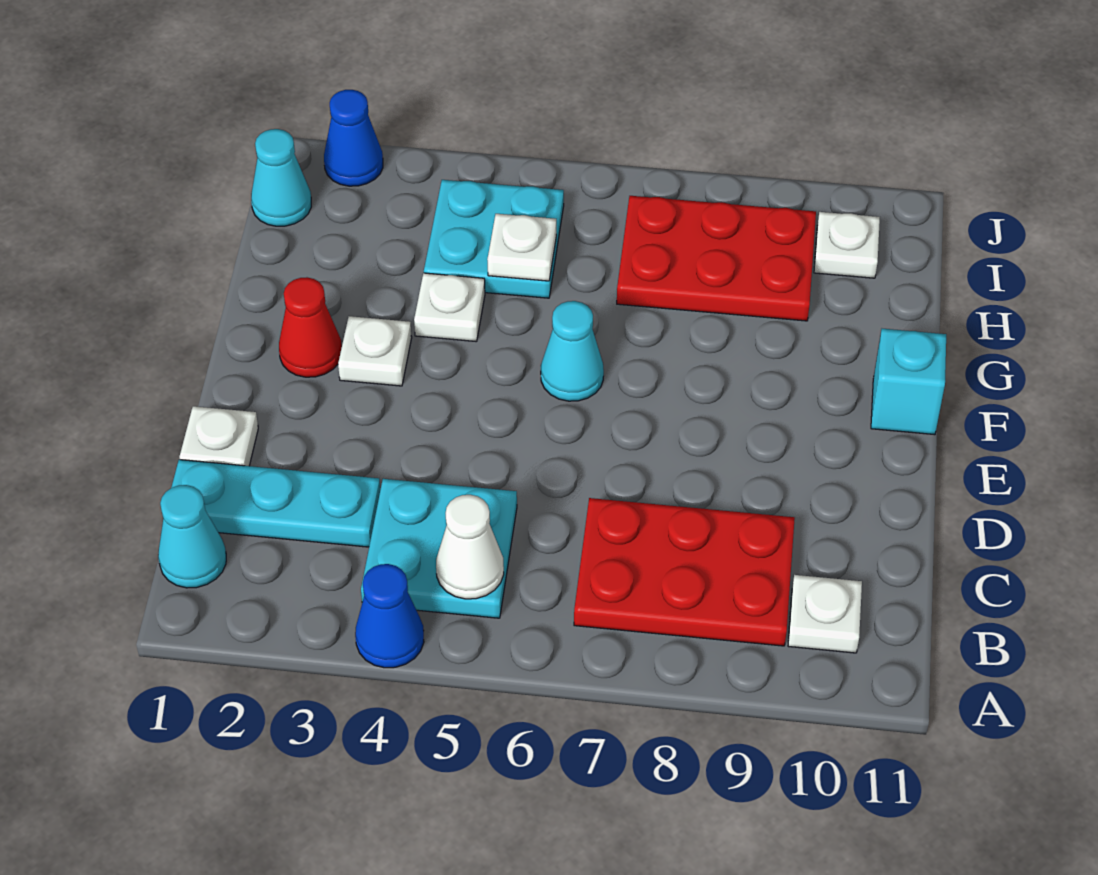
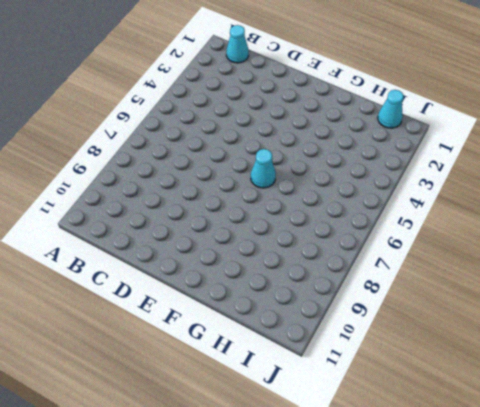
none -> blue 1x1 cone [355,564,424,668]
none -> cyan 2x2 plate [361,479,517,618]
none -> red 2x3 plate [574,498,795,646]

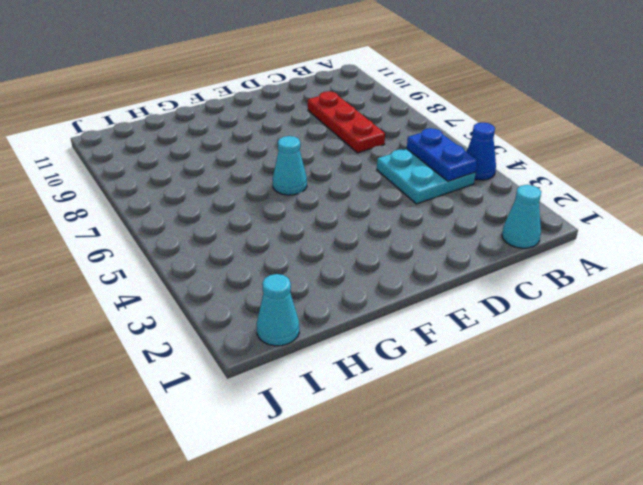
blue 1x2 plate [407,128,477,181] -> white 1x1 cone [436,495,504,599]
red 1x3 plate [308,91,385,153] -> red 2x3 plate [574,498,795,646]
none -> white 1x1 plate [788,575,862,653]
none -> cyan 1x3 plate [171,460,380,547]
none -> white 1x1 plate [179,406,258,466]

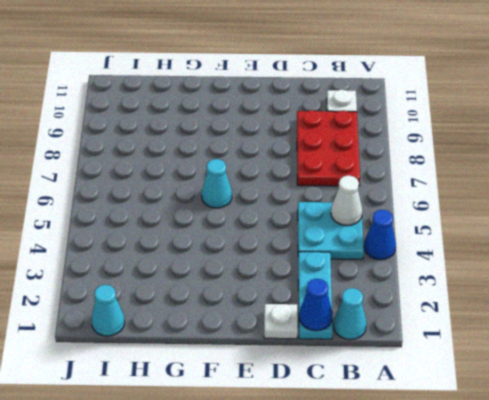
blue 1x1 cone [299,279,333,331] -> blue 1x1 cone moved to [324,90,383,186]
none -> red 1x1 cone [279,277,342,377]
none -> white 1x1 plate [338,316,412,386]
none -> cyan 1x1 brick [871,329,946,435]

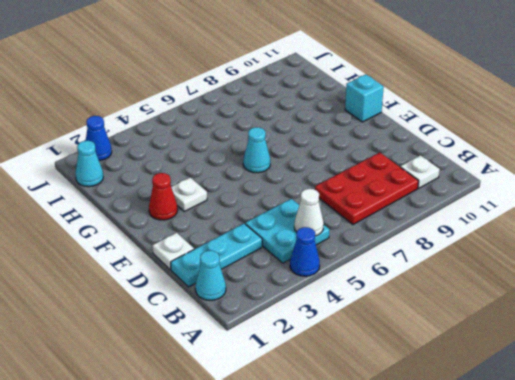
none -> white 1x1 plate [414,273,485,342]
none -> cyan 2x2 plate [424,180,564,298]
none -> red 2x3 plate [617,196,816,321]

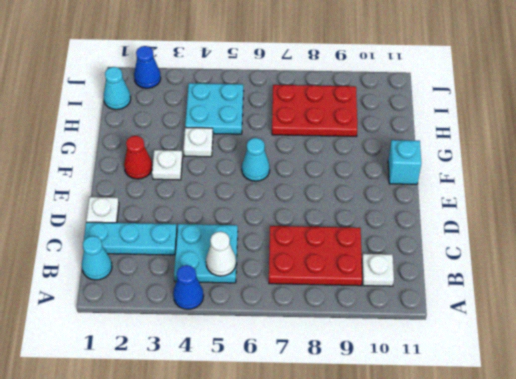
none -> white 1x1 plate [814,212,880,278]
none -> white 1x1 plate [487,214,556,281]

